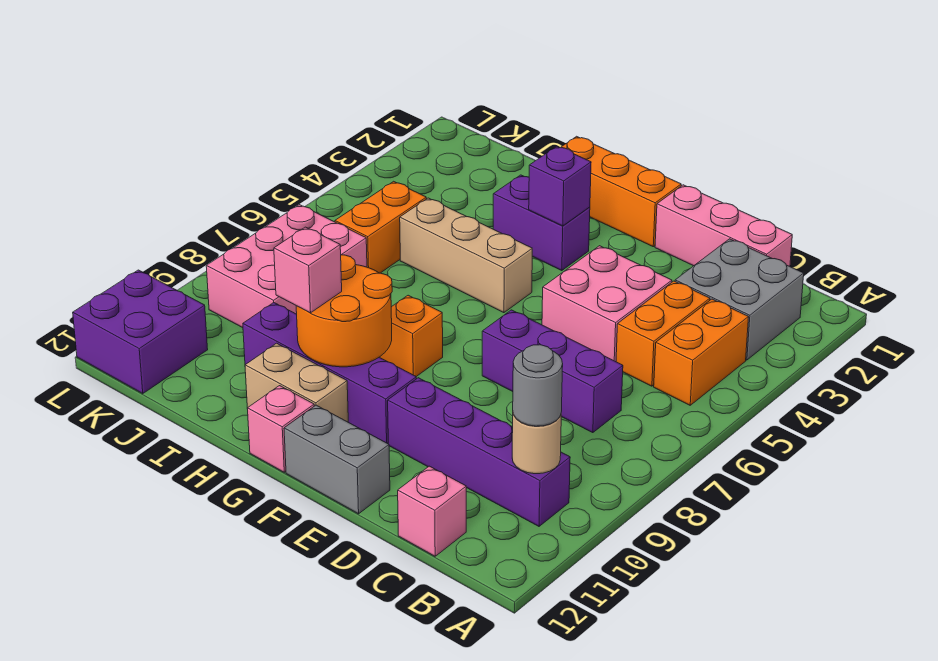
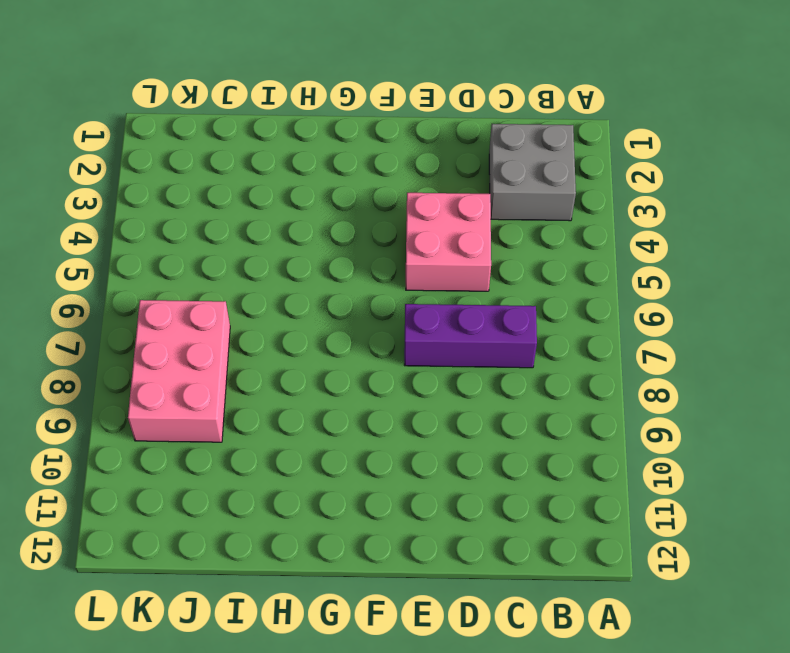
none -> orange 1x2 brick [654,299,749,405]
none -> purple 1x4 brick [388,378,570,526]
none -> pink 1x3 brick [655,185,792,266]

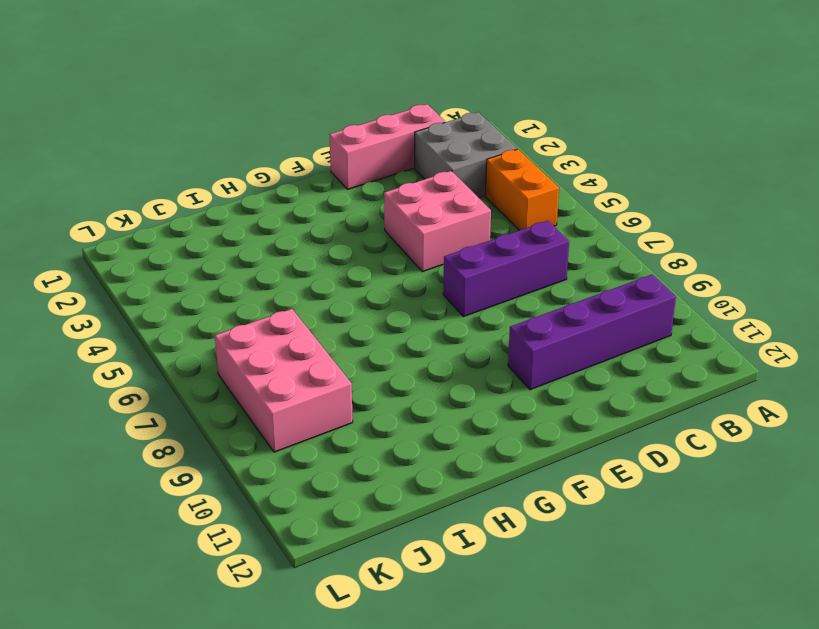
none -> orange 1x2 brick [616,281,710,386]
none -> pink 1x1 brick [398,466,466,556]
none -> grey 1x2 brick [284,405,390,514]

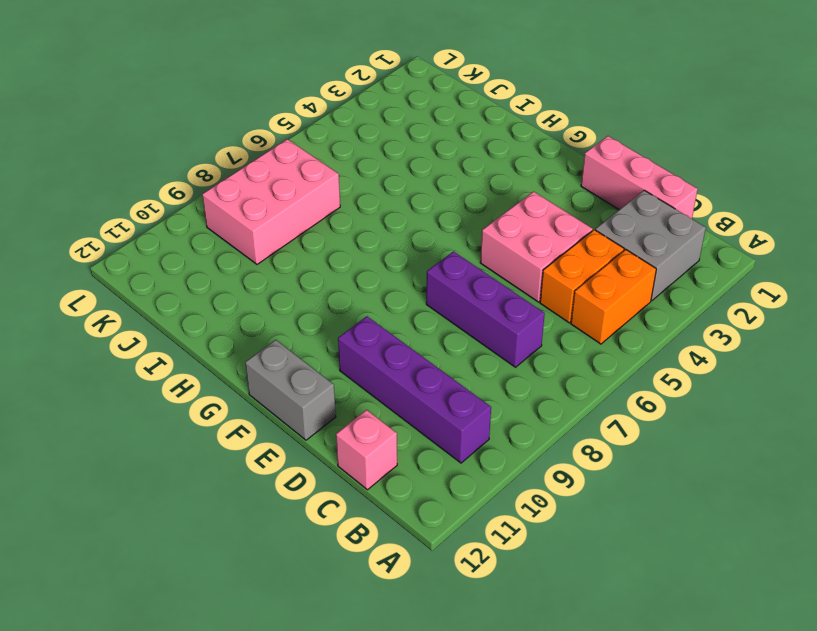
none -> orange 1x3 brick [561,136,681,247]
none -> purple 1x4 brick [243,303,416,444]
none -> purple 1x2 brick [493,175,590,271]

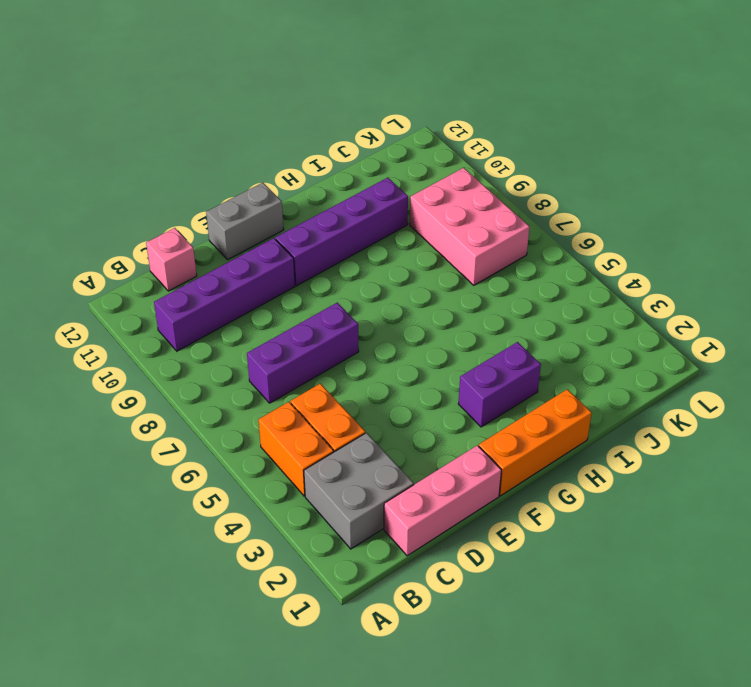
none -> pink 2x2 brick [542,246,672,362]
none -> tan 1x3 brick [400,198,532,313]
none -> orange 1x1 brick [380,295,443,377]

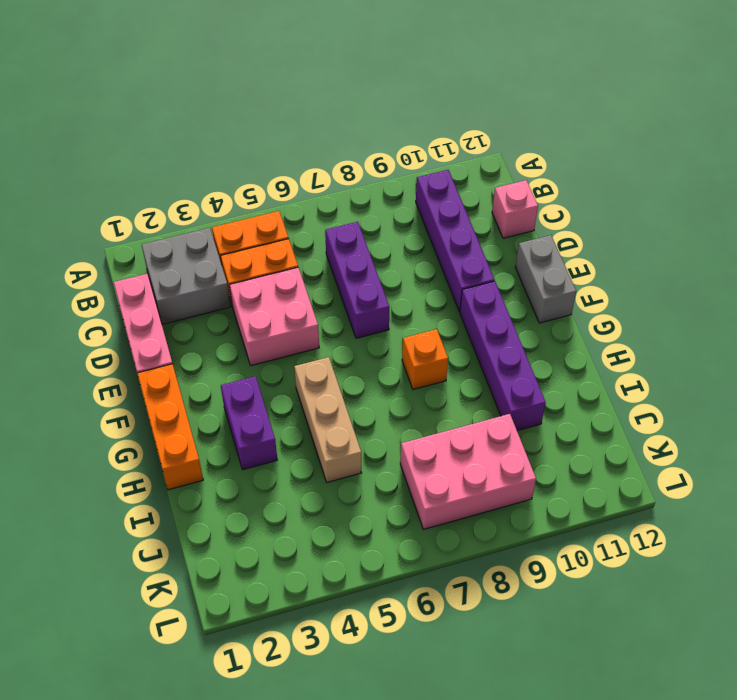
none -> tan 1x2 brick [245,343,348,422]
none -> pink 1x1 brick [247,386,314,472]
none -> orange 1x2 brick [335,181,426,273]

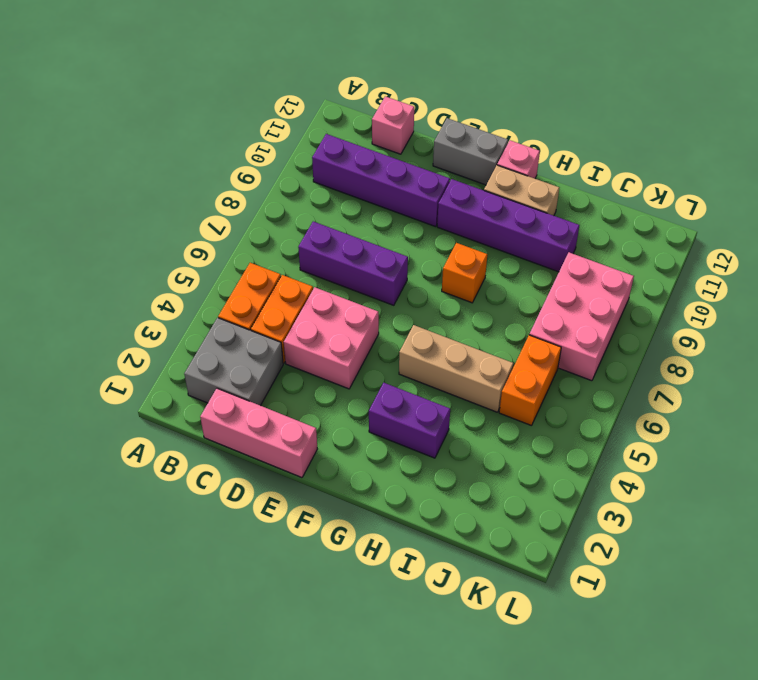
none -> orange 1x3 brick [561,136,681,247]
none -> purple 2x2 brick [73,270,208,394]
none -> tan 1x1 round brick [512,415,561,474]

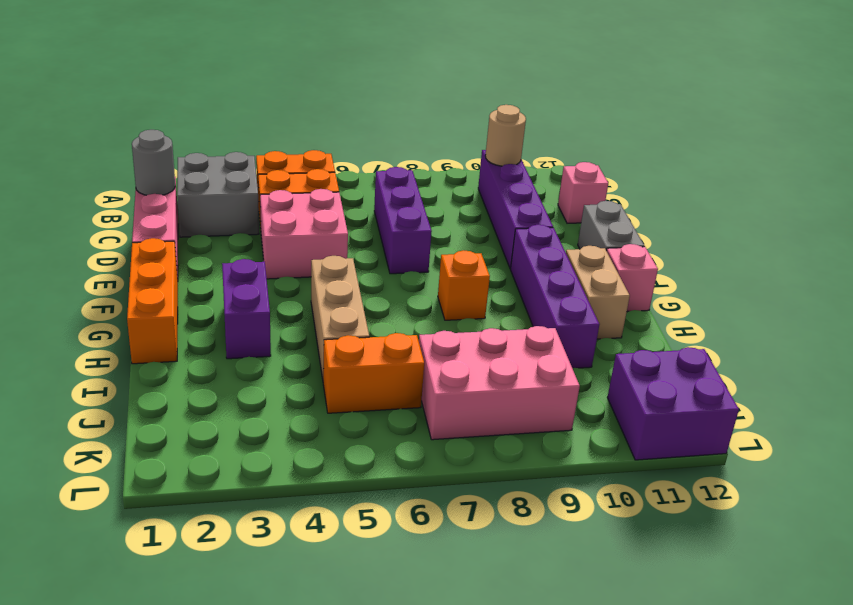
grey 1x1 round brick [132,130,175,195] -> grey 1x1 round brick moved to [513,345,563,426]
none -> purple 1x1 brick [529,146,591,226]
none -> orange 2x2 round brick [296,255,392,367]
none -> pink 1x1 brick [274,227,342,313]

